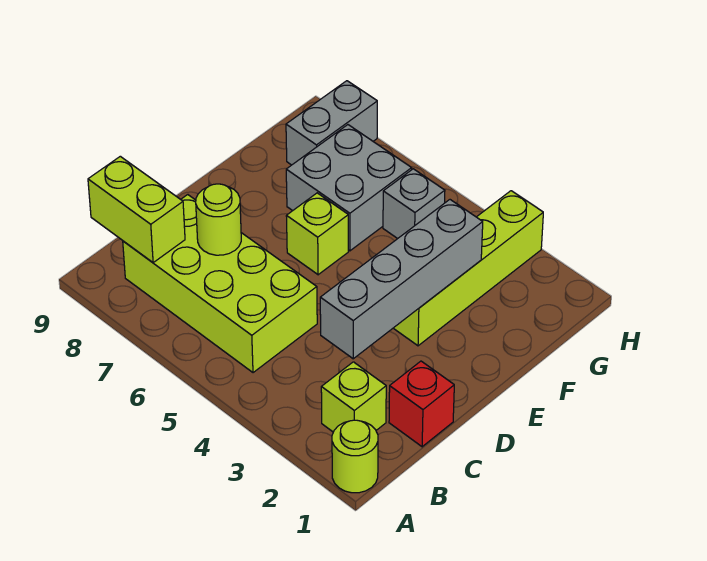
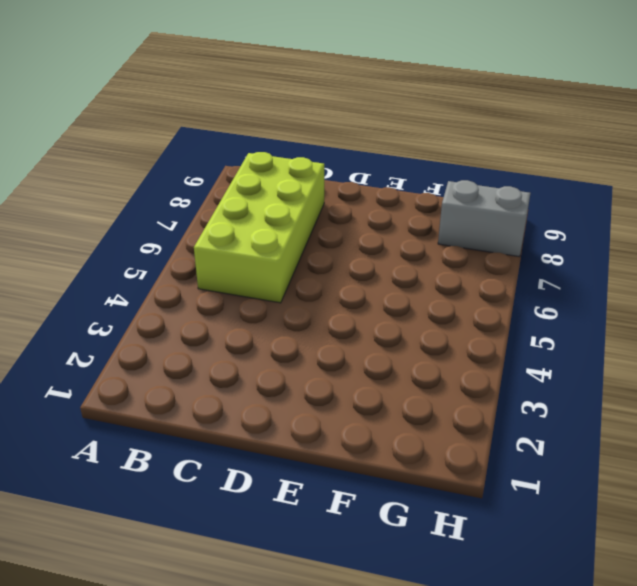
none -> lime 1x1 round brick [332,420,378,493]
none -> lime 1x1 brick [321,362,386,432]
none -> red 1x1 brick [389,361,454,447]

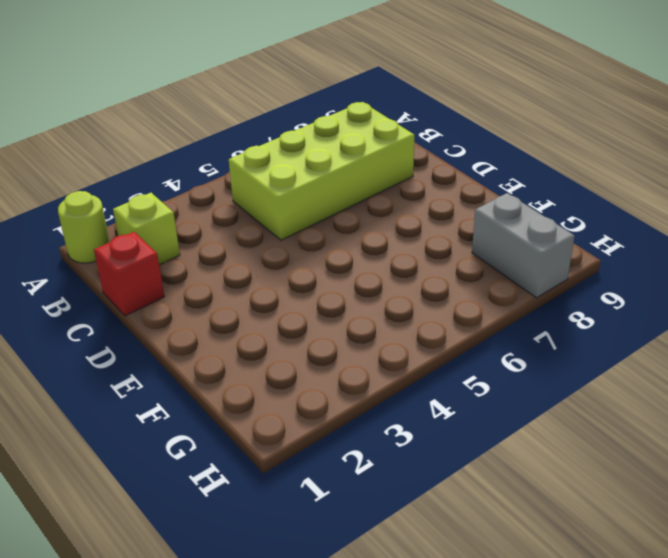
none -> lime 1x4 brick [394,191,543,346]
none -> lime 1x1 brick [286,193,348,275]
none -> grey 2x2 brick [286,125,412,251]

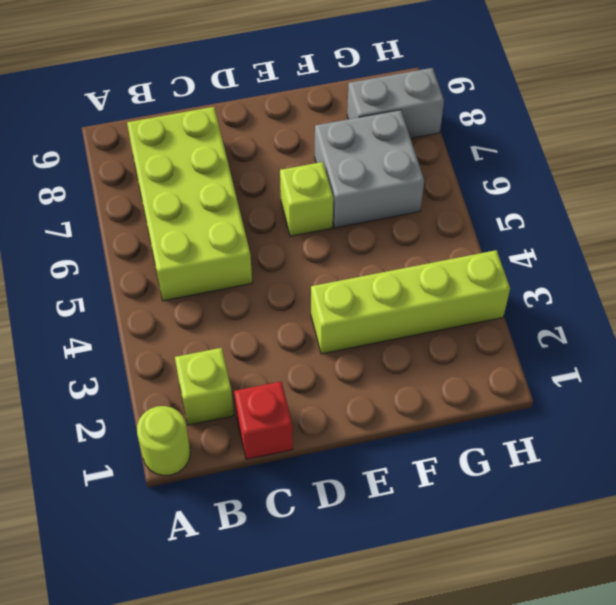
none -> grey 1x1 brick [383,169,445,239]
none -> lime 1x2 brick [88,156,185,263]
none -> grey 1x4 brick [320,200,483,359]

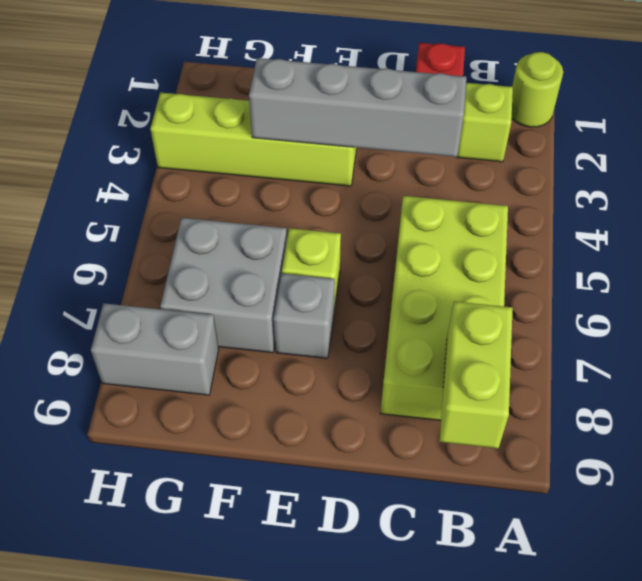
grey 1x1 brick [274,274,335,358] -> grey 1x1 brick moved to [383,169,445,239]
none -> lime 1x1 round brick [196,184,241,255]

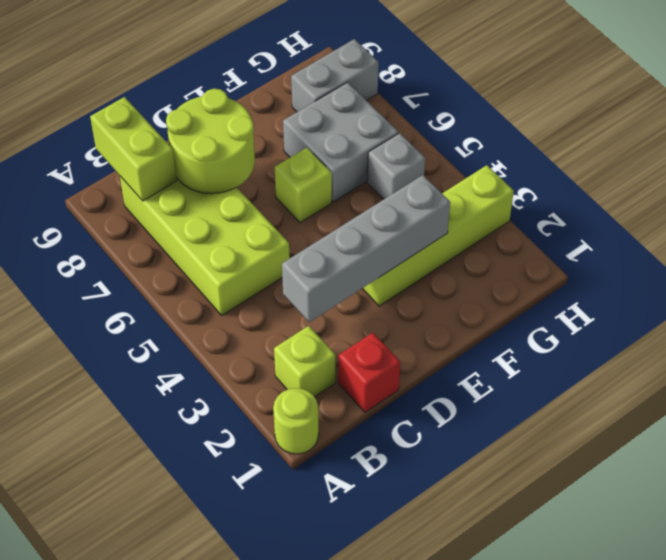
lime 2x2 round brick [166,89,255,194] -> lime 1x1 round brick [196,184,241,255]

